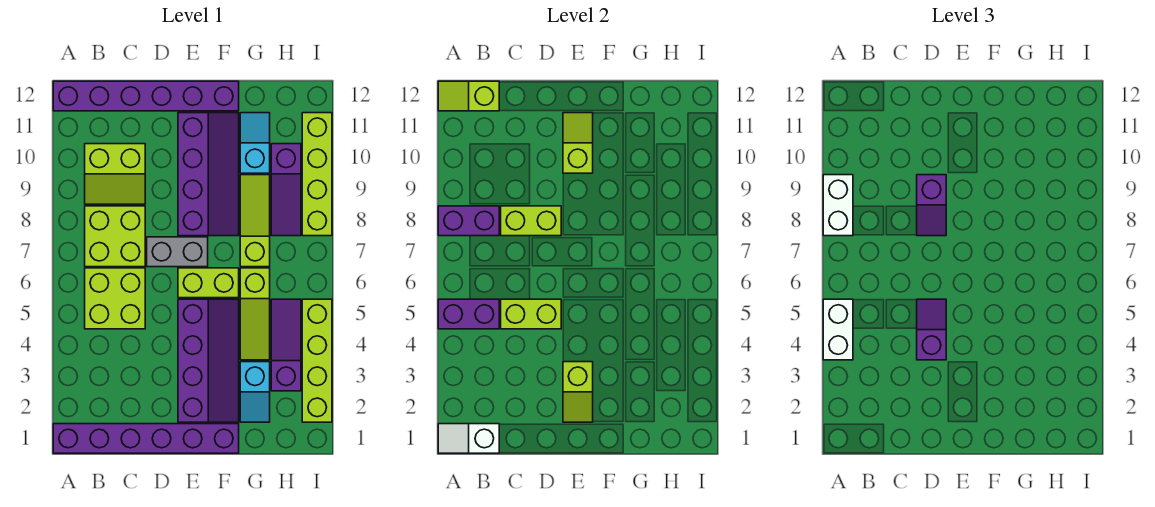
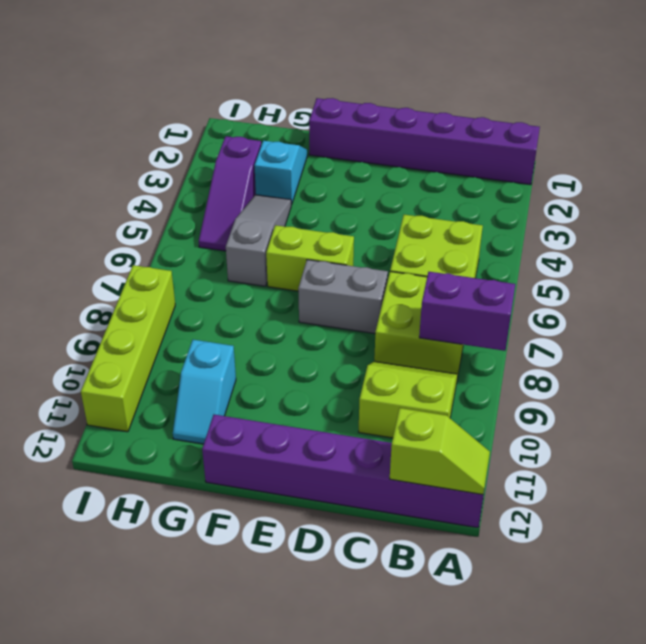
grey 1x3 slope [226,195,291,286] -> lime 1x3 slope [240,268,270,360]
none -> purple 2x4 slope [178,299,239,422]
none -> purple 2x4 slope [178,113,239,236]
none -> lime 1x3 slope [240,175,270,267]

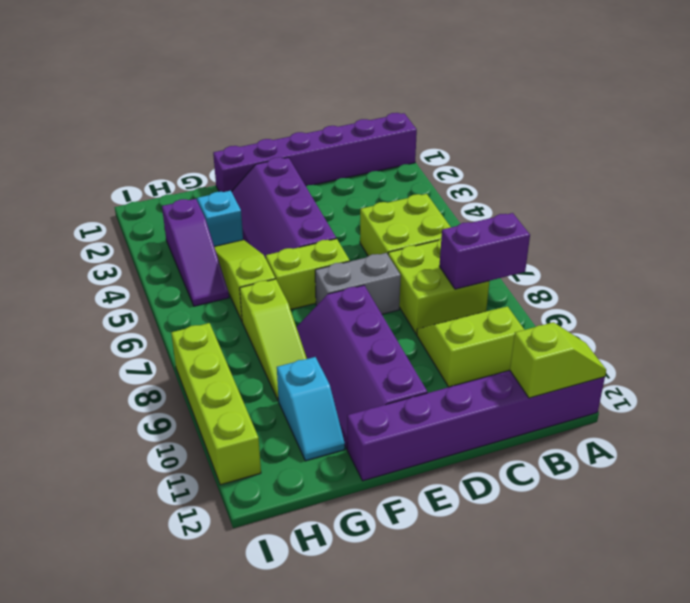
none -> purple 1x3 slope [271,144,301,236]
none -> lime 1x4 brick [302,299,332,422]
none -> white 1x2 slope [438,424,499,453]

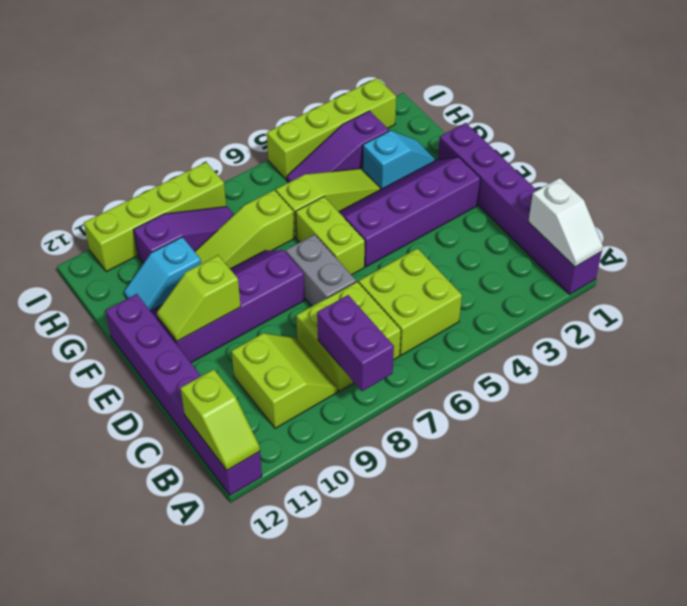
none -> purple 1x2 brick [438,299,499,329]
none -> lime 1x2 brick [501,299,561,329]
none -> lime 1x2 brick [501,206,561,236]

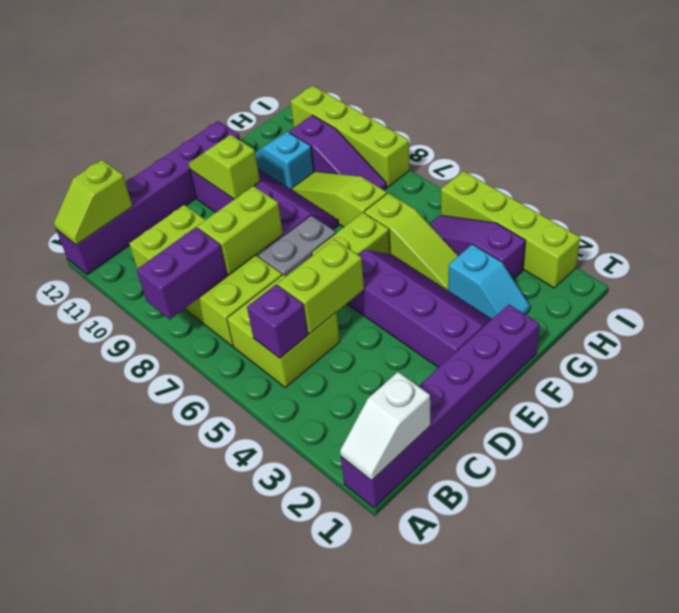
purple 1x1 brick [247,285,308,358] -> purple 1x2 brick [438,299,499,329]
none -> lime 1x2 slope [563,362,593,422]
none -> white 1x2 brick [823,299,853,360]
none -> white 1x2 brick [823,175,853,236]

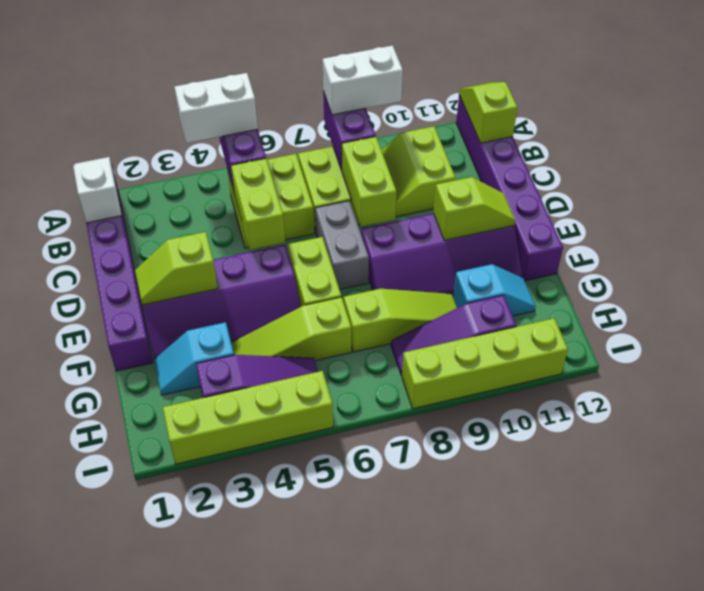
none -> purple 1x2 slope [917,299,946,360]
none -> purple 1x2 slope [917,175,946,236]

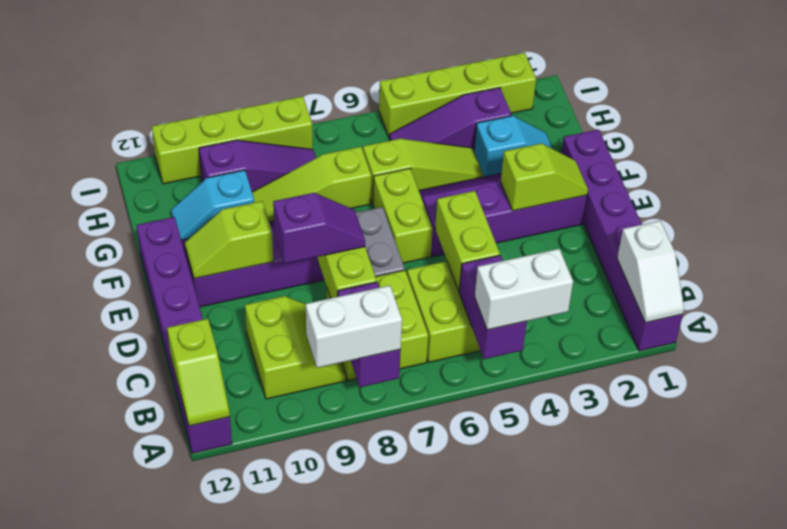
none -> purple 1x2 slope [917,299,946,360]

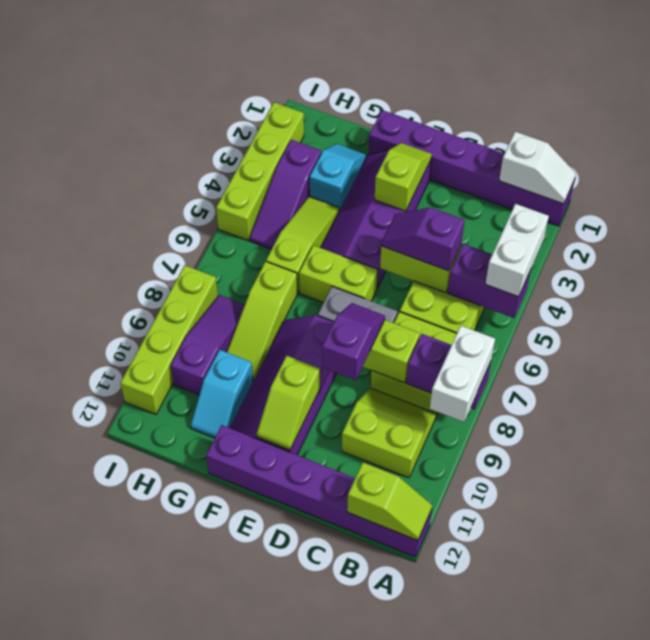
purple 1x2 slope [381,207,465,271] -> purple 1x2 slope turned to [917,299,946,360]

